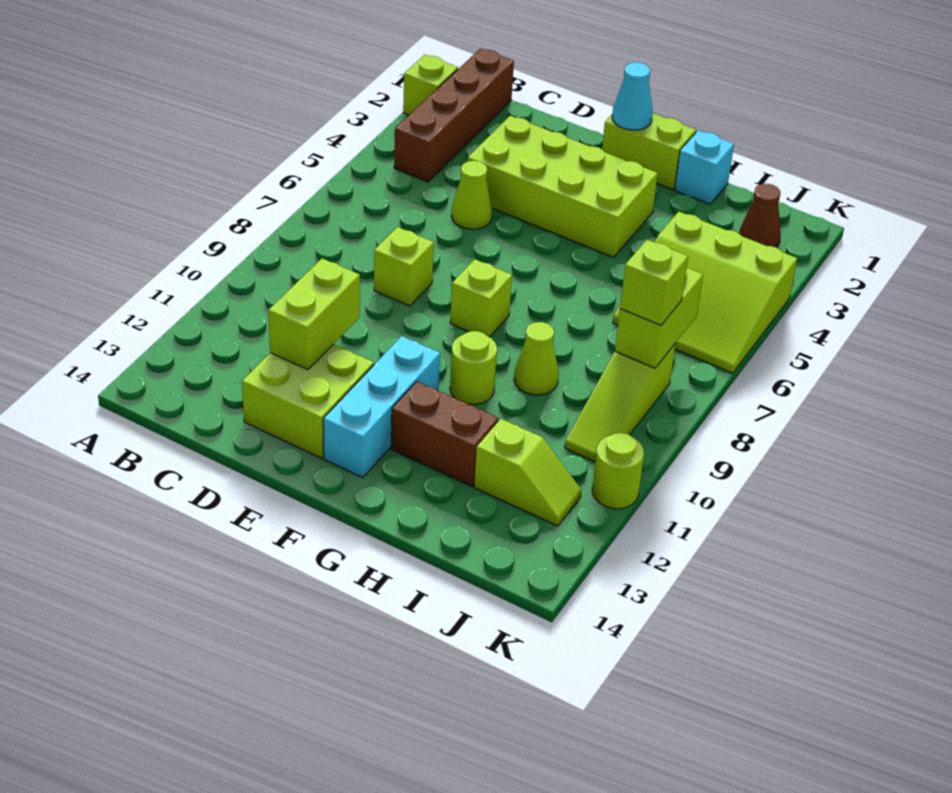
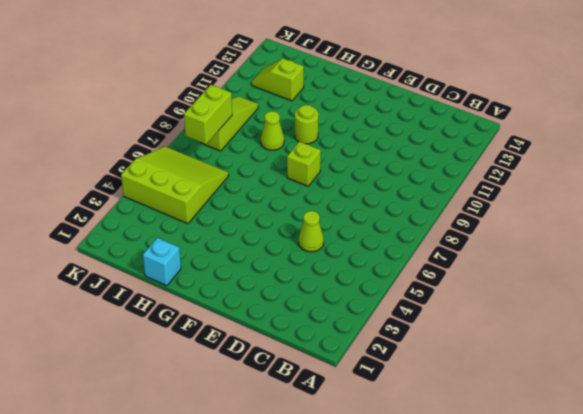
none -> lime 1x1 brick [403,55,458,115]
none -> brown 1x4 brick [394,48,514,182]
none -> lime 2x4 brick [468,116,658,257]

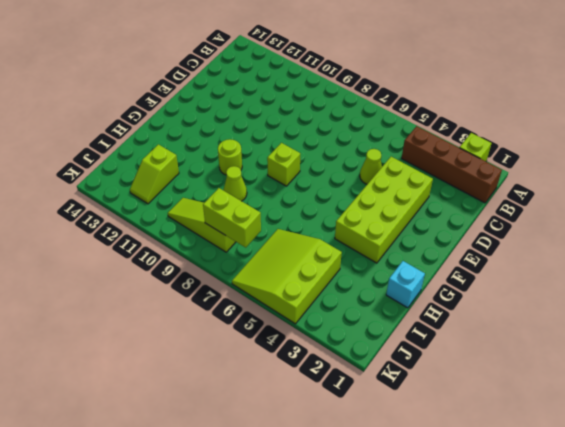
none -> lime 1x1 brick [374,227,434,306]
none -> lime 2x2 brick [242,344,374,458]
none -> lime 1x2 brick [602,113,696,190]

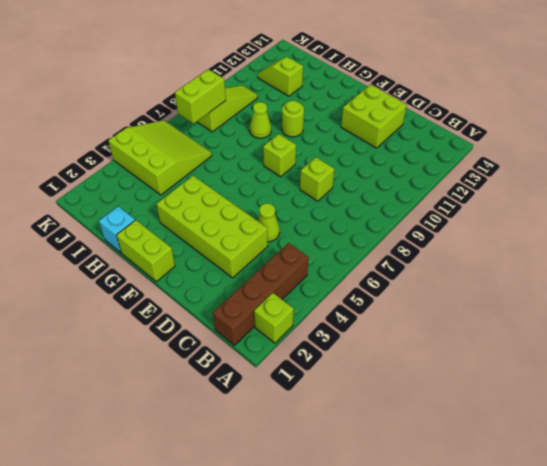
none -> cyan 1x3 brick [323,336,440,477]
none -> brown 1x2 brick [391,382,499,486]
none -> brown 1x1 cone [739,184,781,247]

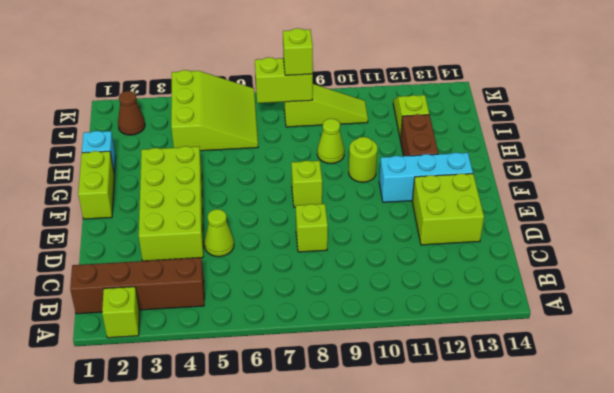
none -> lime 1x1 round brick [592,433,644,509]
none -> lime 1x2 brick [269,258,360,370]
none -> cyan 1x1 cone [612,62,653,130]

